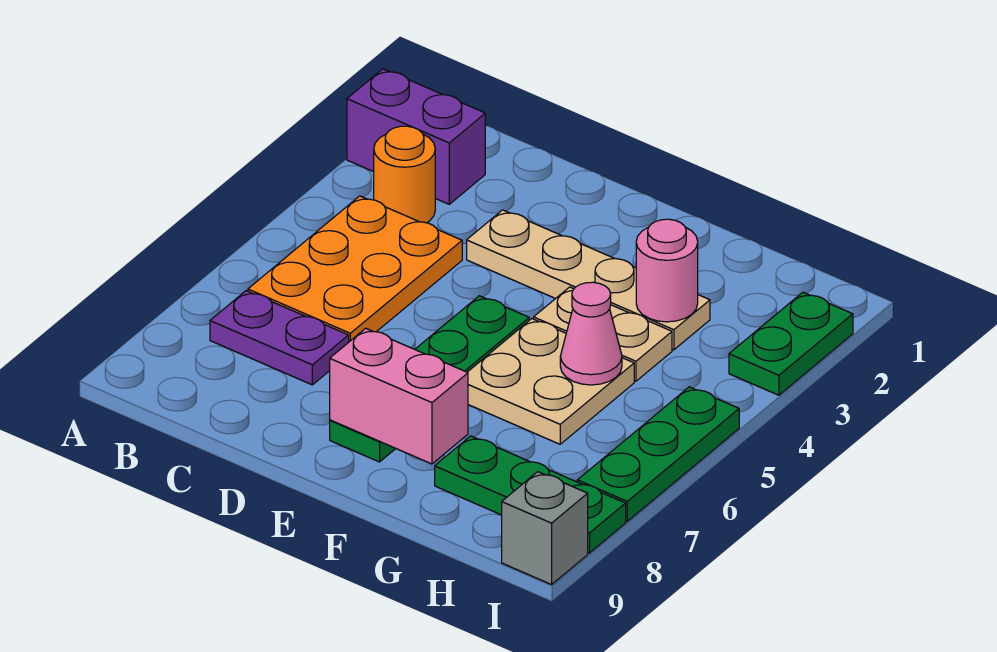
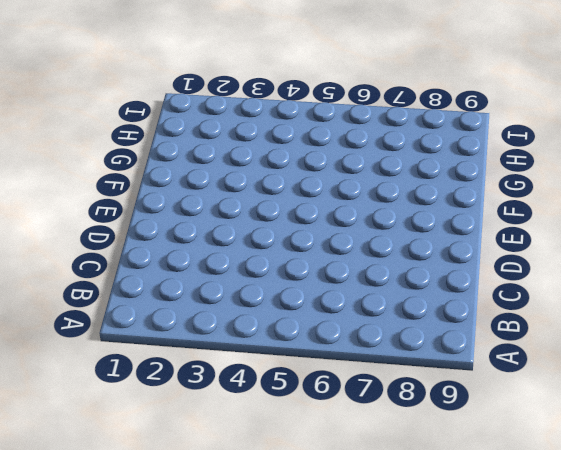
none -> purple 1x2 brick [347,69,485,204]
none -> orange 1x1 round brick [374,126,435,223]
none -> orange 2x3 plate [248,196,462,342]

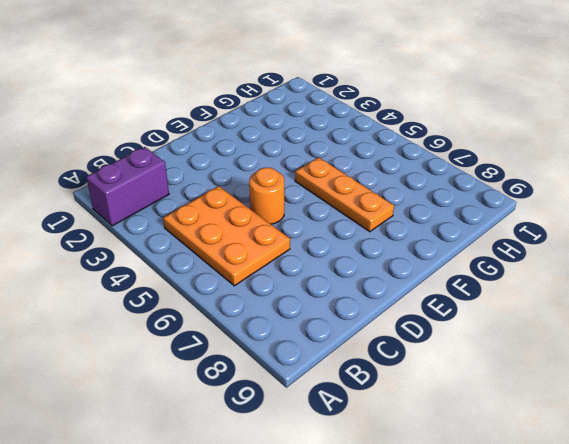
orange 1x1 round brick [249,168,284,224] -> orange 1x1 round brick moved to [374,126,435,223]
orange 1x3 plate [295,157,394,232] -> tan 2x2 plate [468,319,634,444]
none -> purple 1x2 plate [210,291,349,385]
none -> tan 1x4 plate [467,210,710,350]
none -> green 1x4 plate [330,296,529,462]

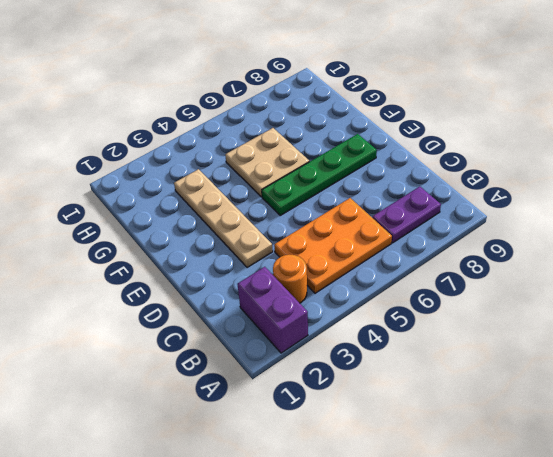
purple 1x2 plate [372,187,441,243] -> purple 1x2 plate turned to [210,291,349,385]
none -> tan 1x2 plate [534,287,672,381]
none -> green 1x3 plate [435,436,626,553]
none -> green 1x2 plate [729,292,853,395]

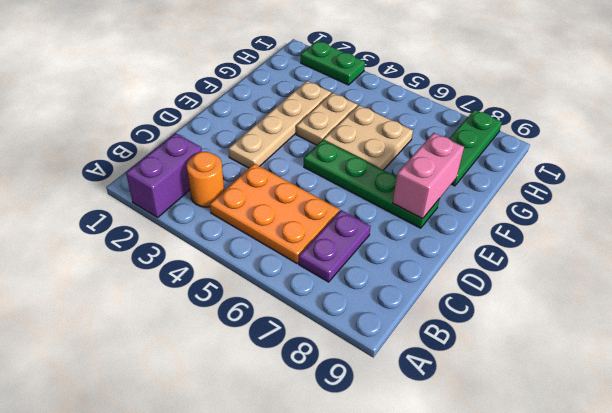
none -> green 1x3 plate [577,387,739,521]
none -> grey 1x1 brick [502,472,588,585]
none -> pink 1x1 round brick [636,219,698,322]

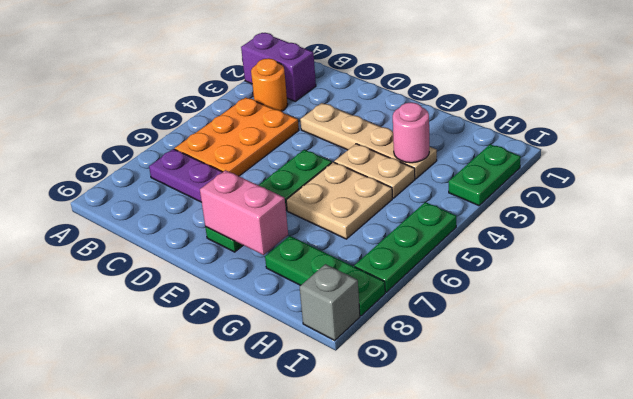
none -> pink 1x1 cone [560,282,622,385]

